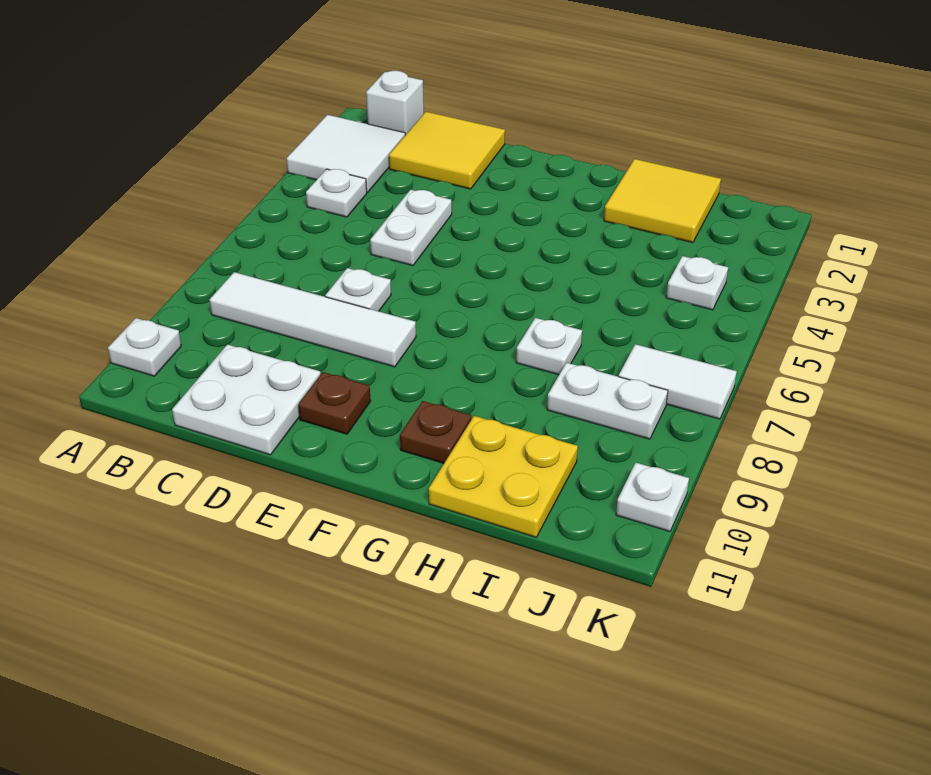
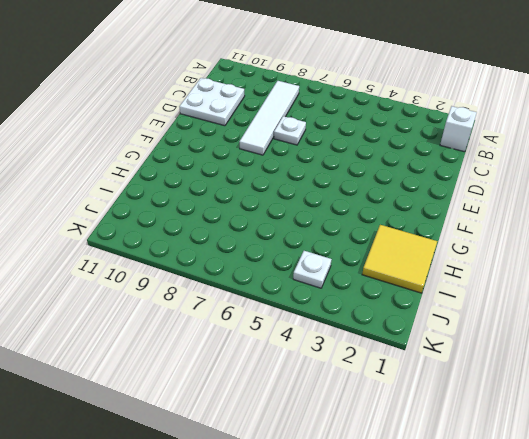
none -> white 2x2 tile [287,115,405,193]
none -> white 1x1 plate [108,318,181,376]
none -> white 1x1 plate [306,169,367,217]

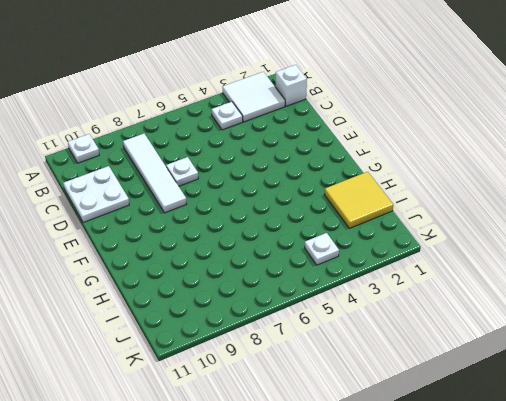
none -> yellow 2x2 tile [389,112,505,189]
none -> white 1x2 plate [370,190,452,266]
none -> brown 1x1 plate [298,372,371,434]

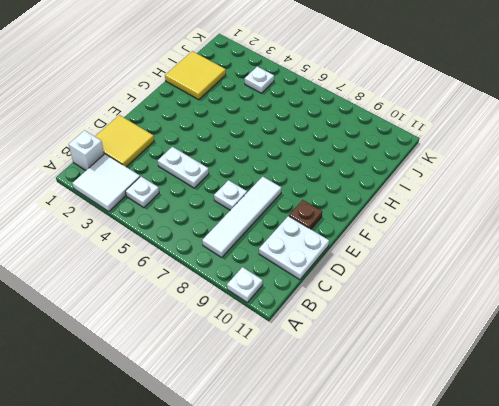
none -> brown 1x1 plate [400,401,471,463]
none -> white 1x1 plate [516,318,582,375]
none -> yellow 2x2 plate [429,416,578,537]

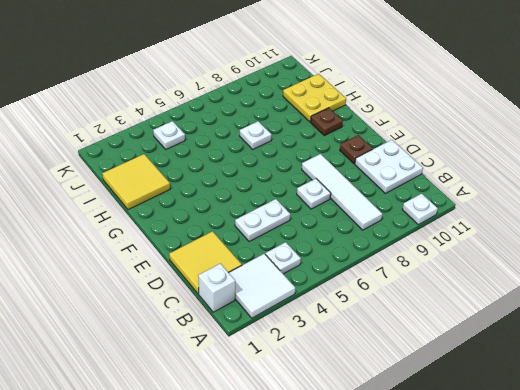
none -> white 1x2 plate [547,363,668,439]
none -> white 1x2 tile [619,344,737,419]
none -> white 1x1 plate [616,463,689,531]

